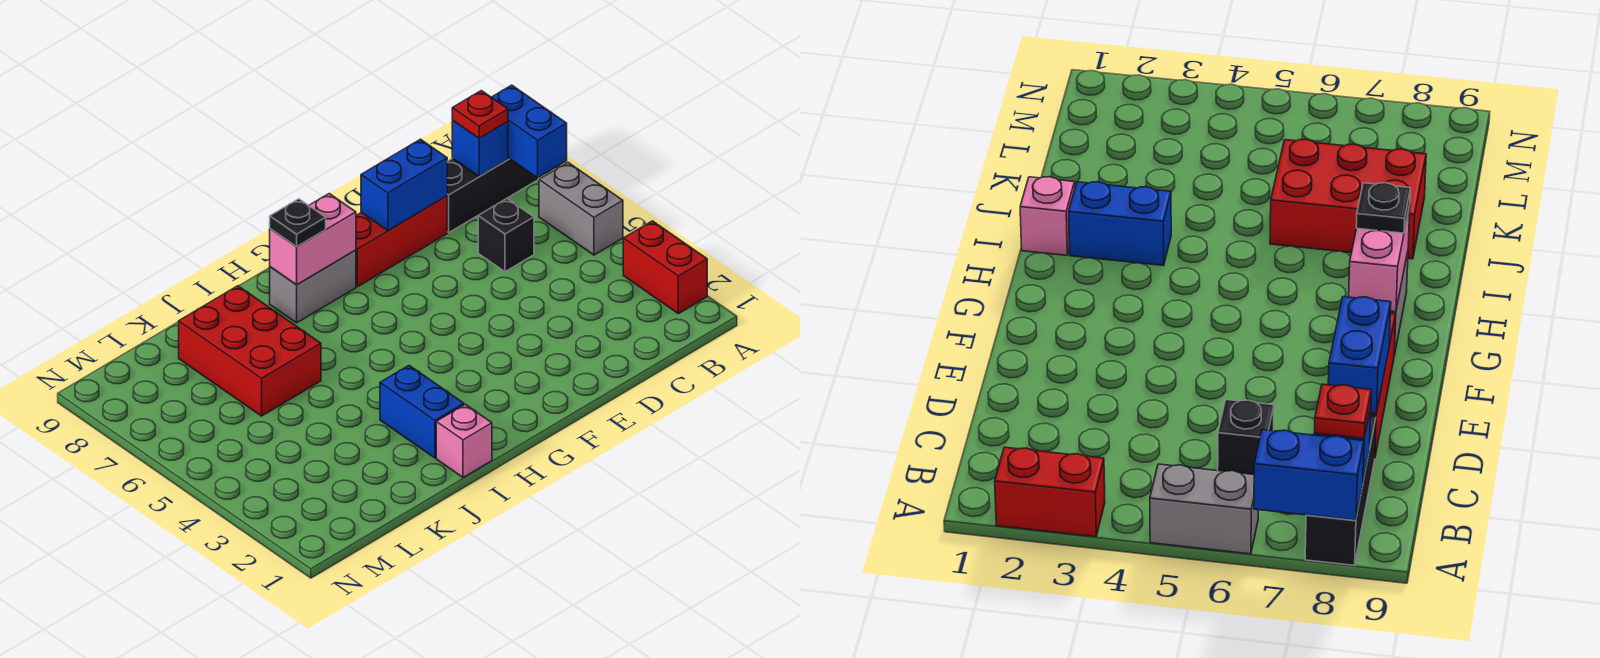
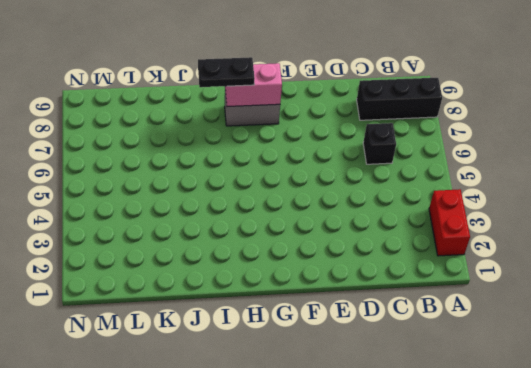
black 1x2 plate [198,57,255,87] -> black 1x1 plate [270,199,326,246]
none -> grey 1x2 brick [539,163,623,255]
none -> red 1x3 brick [356,196,447,287]
none -> pink 1x1 brick [436,404,492,478]

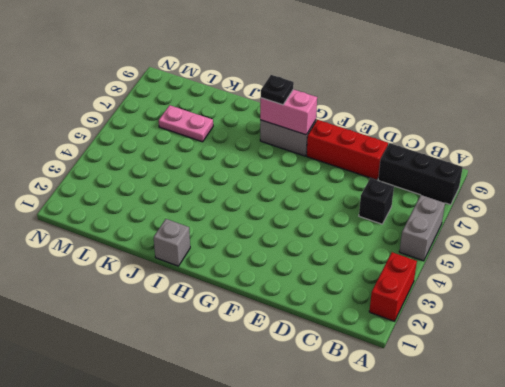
grey 1x1 brick [154,219,190,266] -> pink 1x1 brick [436,404,492,478]
pink 1x2 plate [159,105,213,142] -> red 2x3 brick [179,286,321,416]
none -> blue 1x2 brick [380,366,464,458]
none -> blue 1x2 brick [492,85,567,178]
none -> blue 1x1 brick [452,121,508,176]

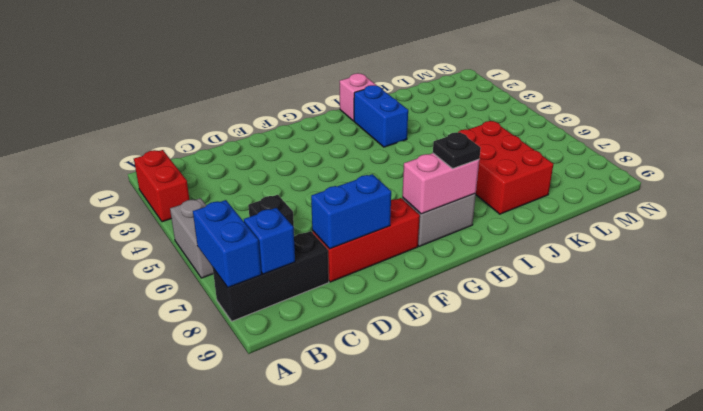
none -> red 1x1 plate [452,91,508,138]

